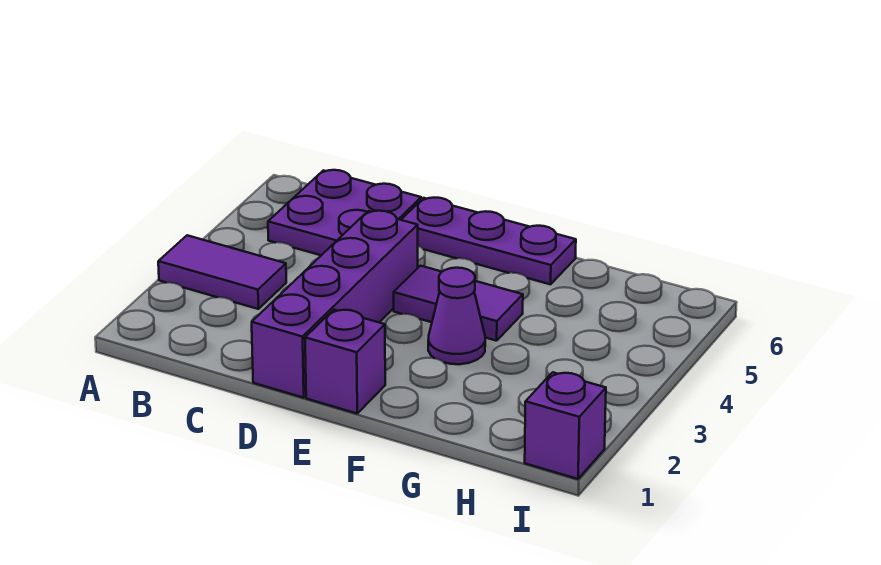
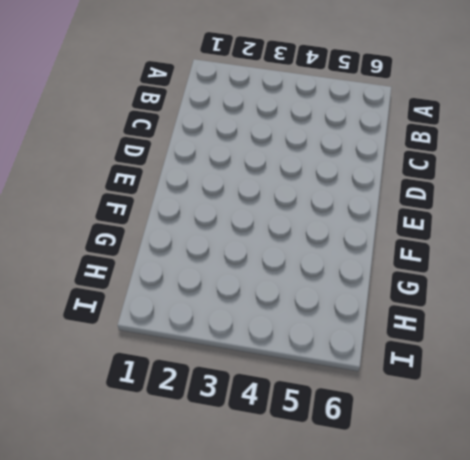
none -> purple 1x2 tile [158,235,286,309]
none -> purple 2x2 plate [268,170,421,255]

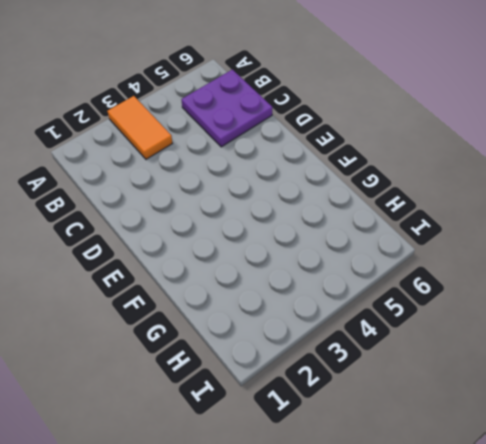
orange 1x2 tile [108,96,172,159] -> purple 1x2 tile [158,235,286,309]
none -> purple 1x4 brick [252,211,418,398]
none -> purple 1x3 plate [401,198,576,284]

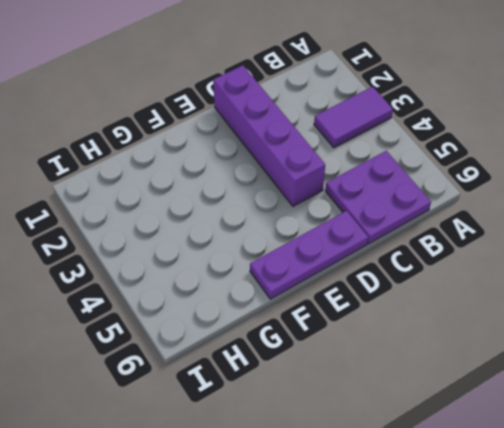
none -> purple 1x1 brick [305,310,385,413]
none -> purple 1x2 tile [394,266,523,341]

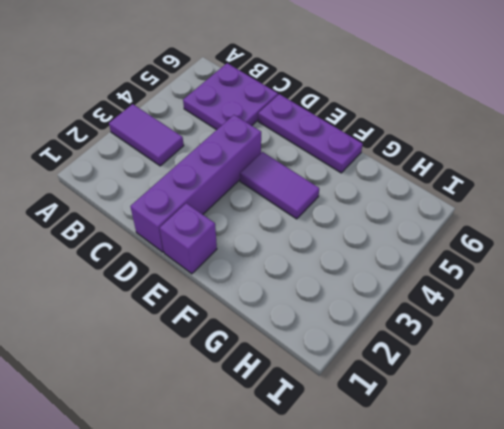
none -> purple 1x1 cone [428,268,485,364]
none -> purple 1x1 brick [525,372,606,479]

